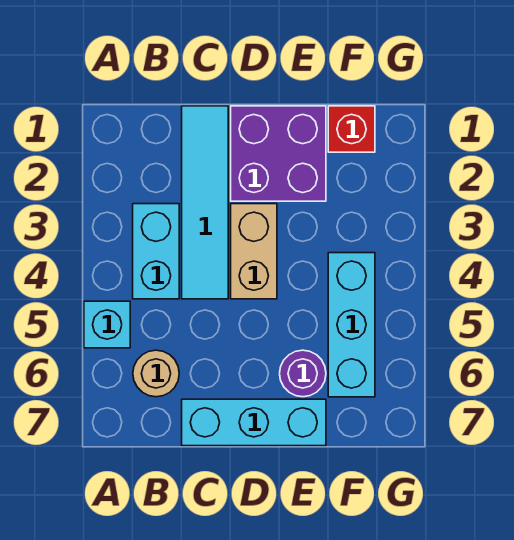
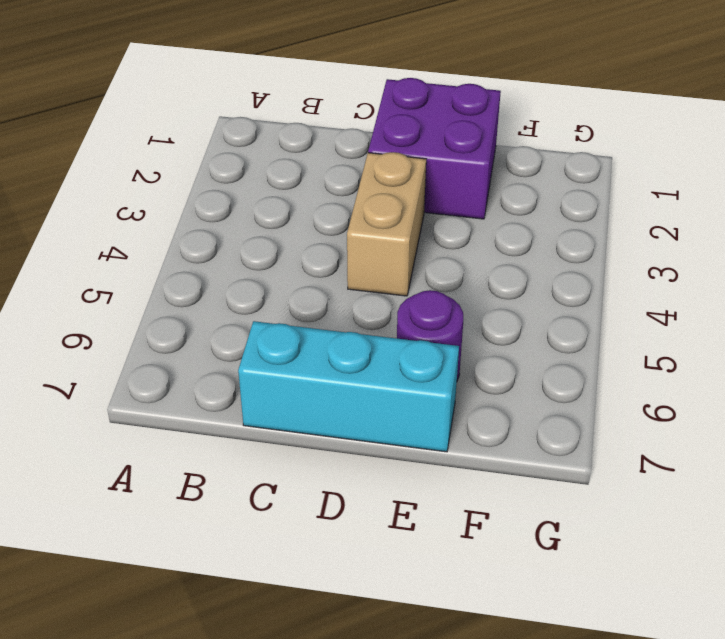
none -> cyan 1x1 brick [84,301,130,348]
none -> cyan 1x2 brick [133,204,179,299]

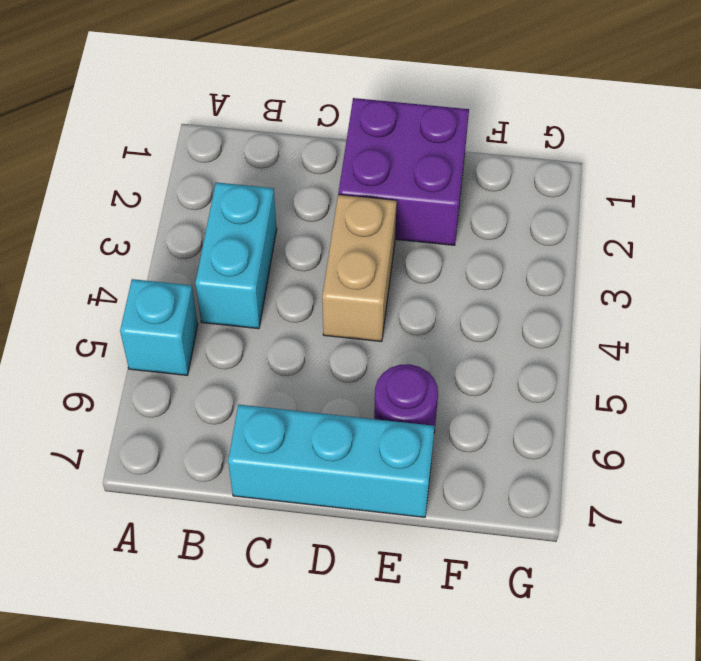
none -> tan 1x1 round brick [133,350,179,397]
none -> cyan 1x4 tile [182,106,228,299]

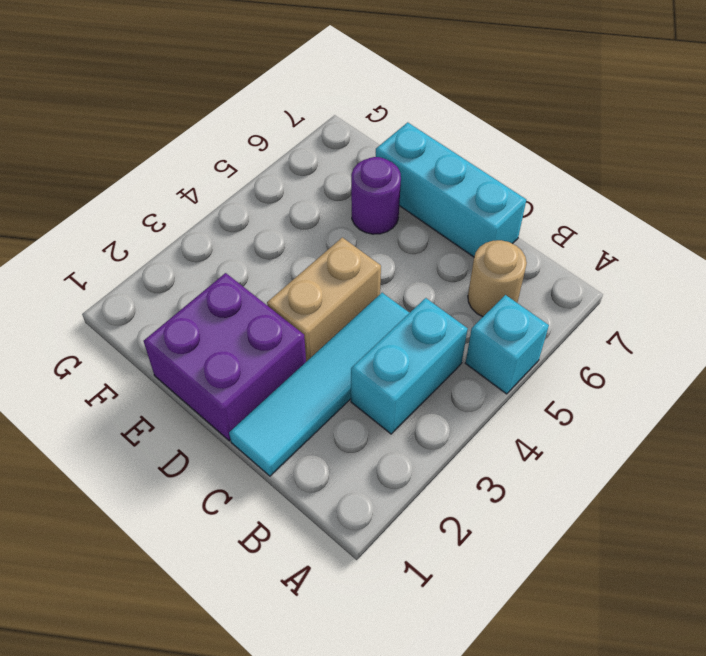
none -> red 1x1 brick [328,106,375,152]
none -> cyan 1x3 brick [328,253,375,397]

